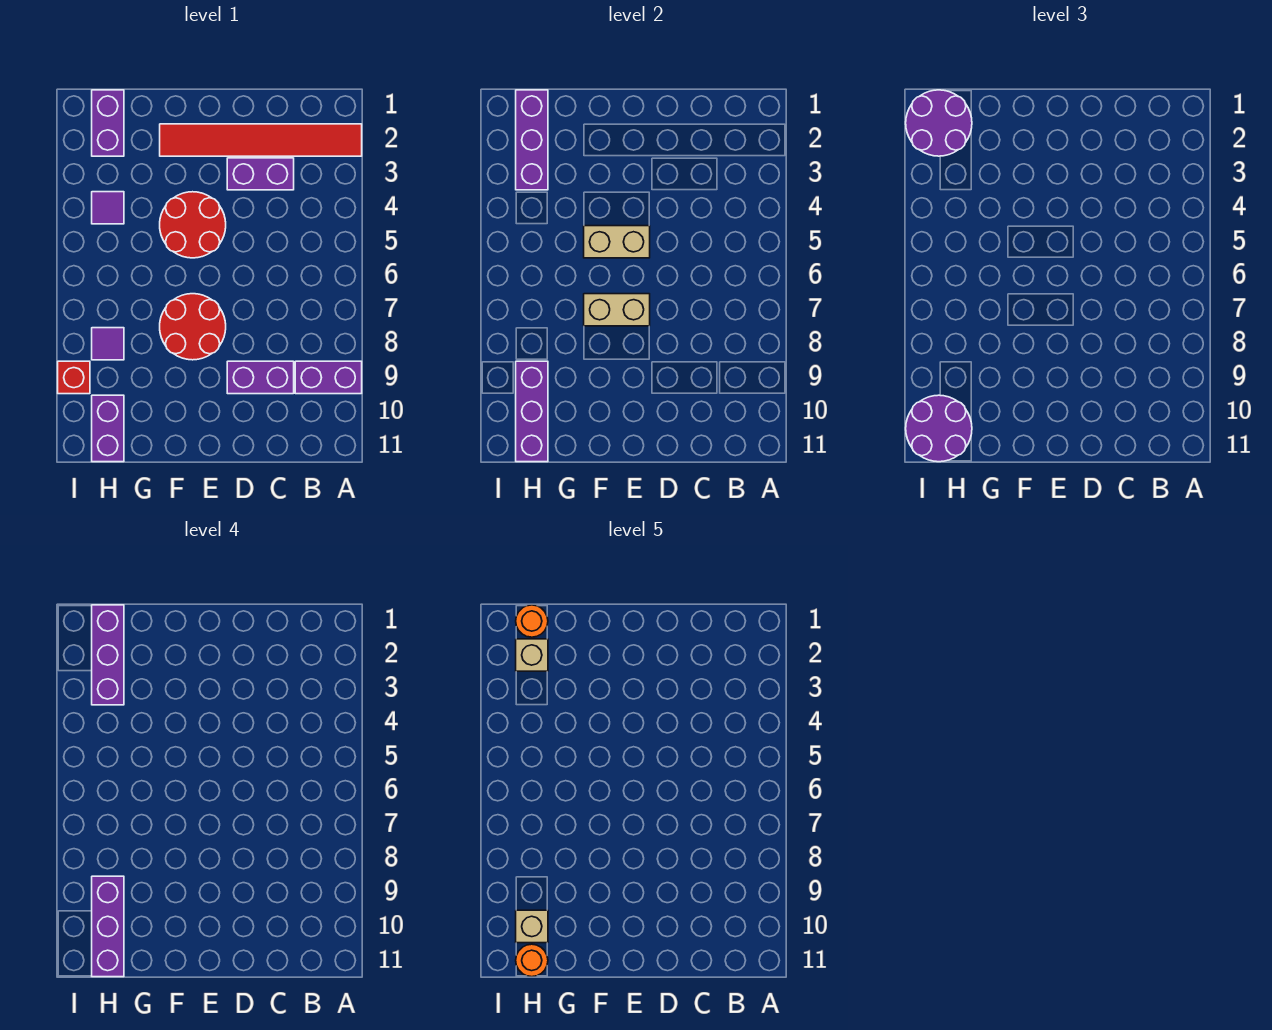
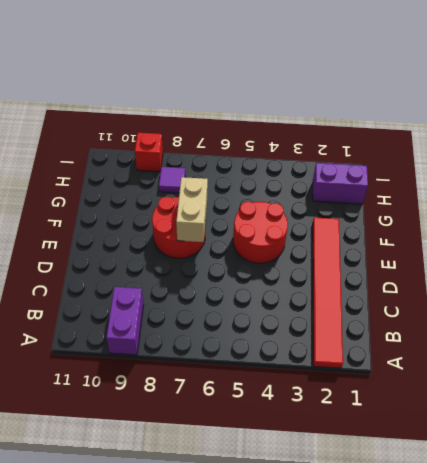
none -> purple 1x2 brick [227,158,294,190]
none -> purple 1x2 brick [227,361,294,394]
none -> purple 1x1 tile [92,192,124,224]

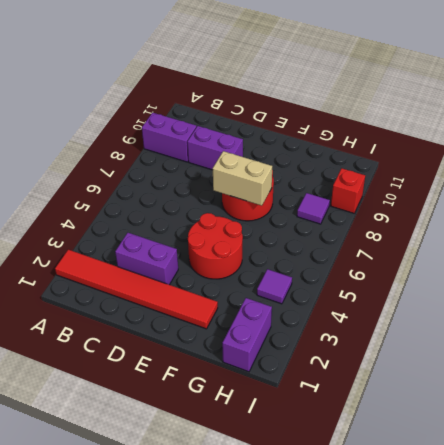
none -> purple 1x2 brick [92,395,124,462]
none -> tan 1x2 brick [584,226,650,258]
none -> purple 1x3 brick [516,90,548,190]

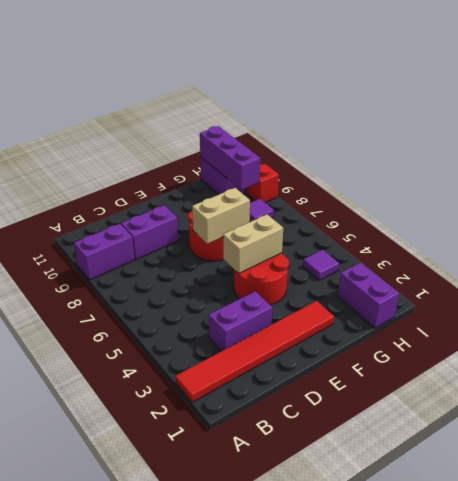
none -> purple 1x3 brick [516,90,548,190]
none -> purple 2x2 round brick [906,90,972,156]
none -> purple 2x2 round brick [906,395,972,462]

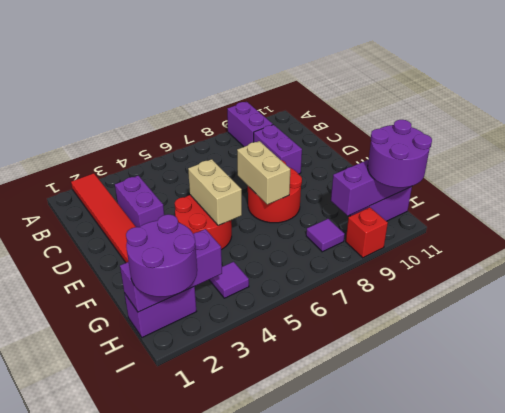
none -> purple 1x3 brick [92,605,124,705]
none -> purple 1x3 brick [92,876,124,977]
none -> orange 1x1 round brick [516,605,548,637]

